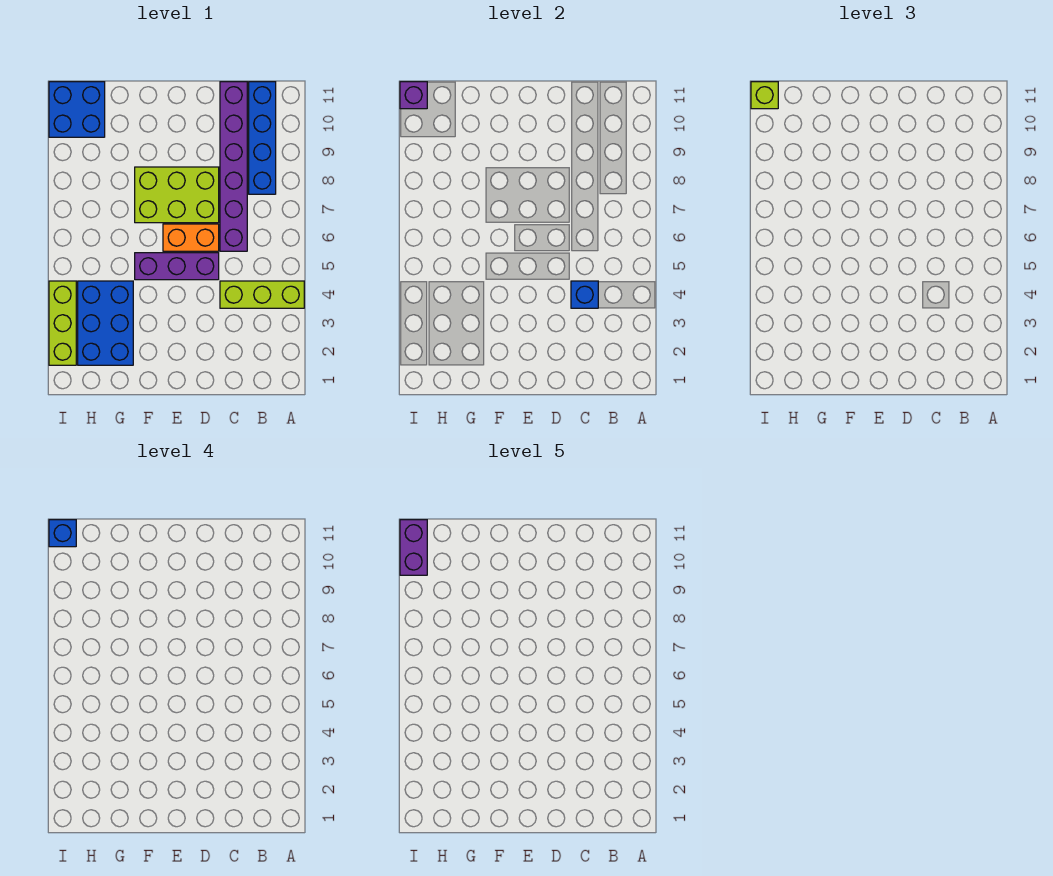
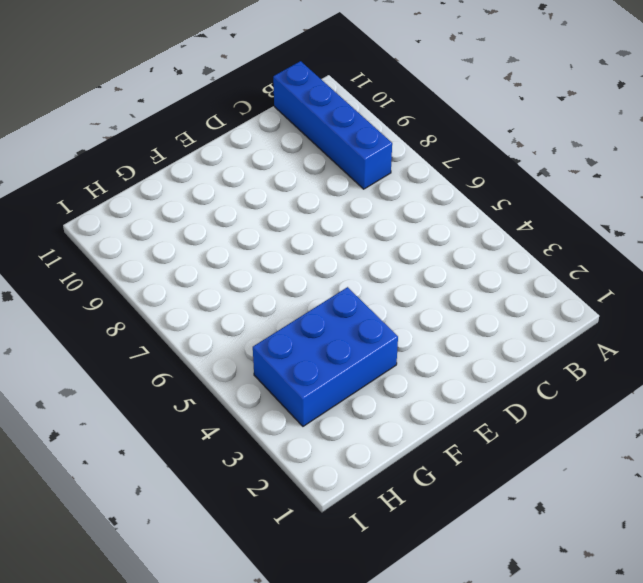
blue 2x3 brick [253,287,398,426] -> blue 2x3 brick turned to [78,281,133,365]
none -> lime 1x3 brick [220,281,304,308]
none -> purple 1x6 brick [220,82,247,251]
none -> purple 1x3 brick [135,253,219,280]

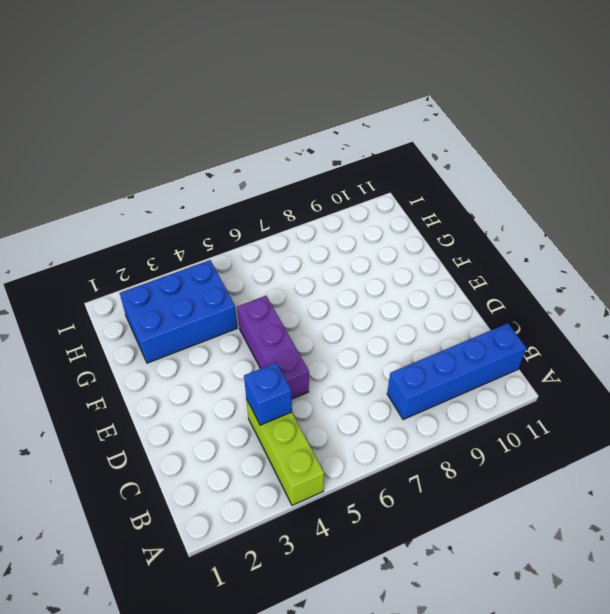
none -> purple 1x6 brick [220,82,247,251]
none -> orange 1x2 brick [163,224,219,251]
none -> lime 2x3 brick [135,167,219,223]

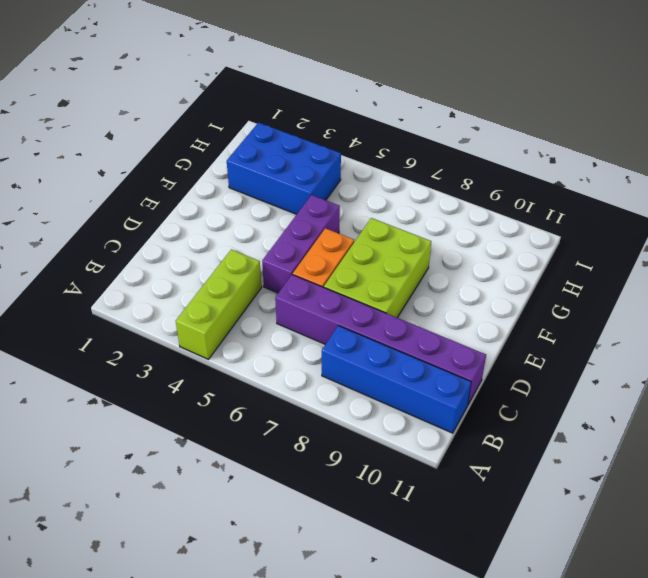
none -> blue 2x2 brick [49,82,105,137]
none -> lime 1x3 brick [49,281,76,365]
none -> blue 1x1 brick [571,281,598,308]

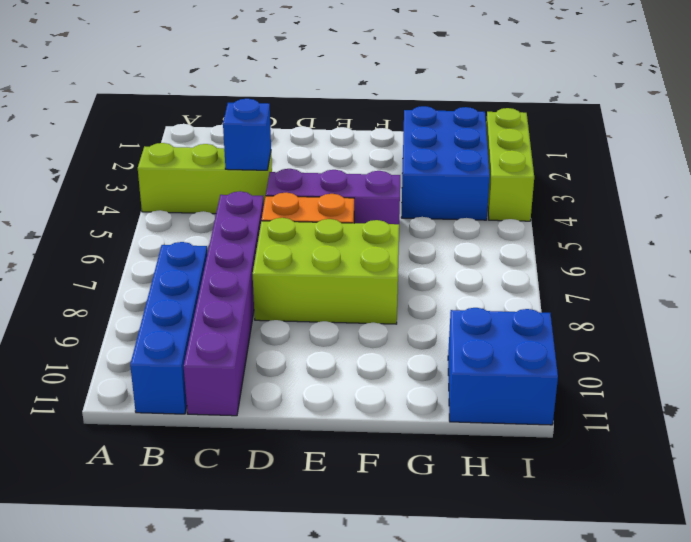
none -> purple 1x1 brick [400,82,427,109]
none -> lime 1x1 brick [751,82,778,109]
none -> blue 1x1 brick [49,520,76,547]

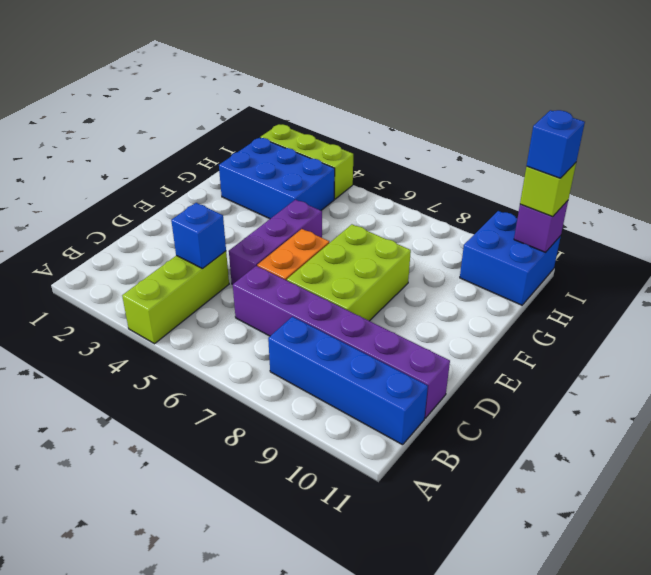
none -> purple 1x2 brick [400,520,427,575]

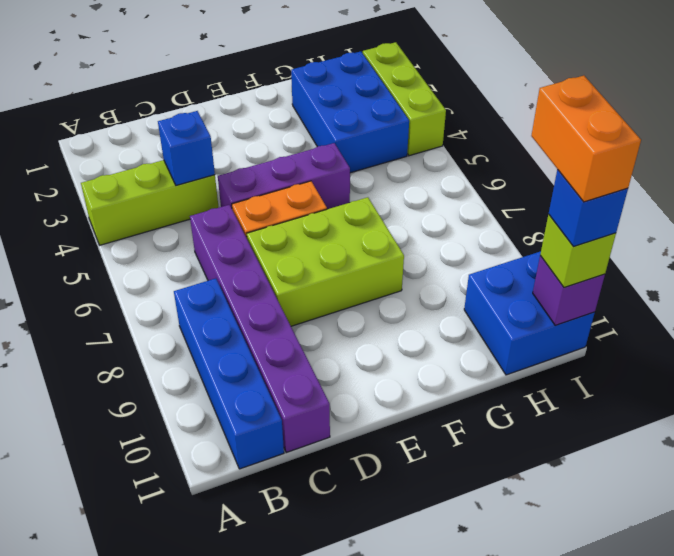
orange 1x2 brick [531,76,641,202] -> purple 1x2 brick [400,520,427,575]

